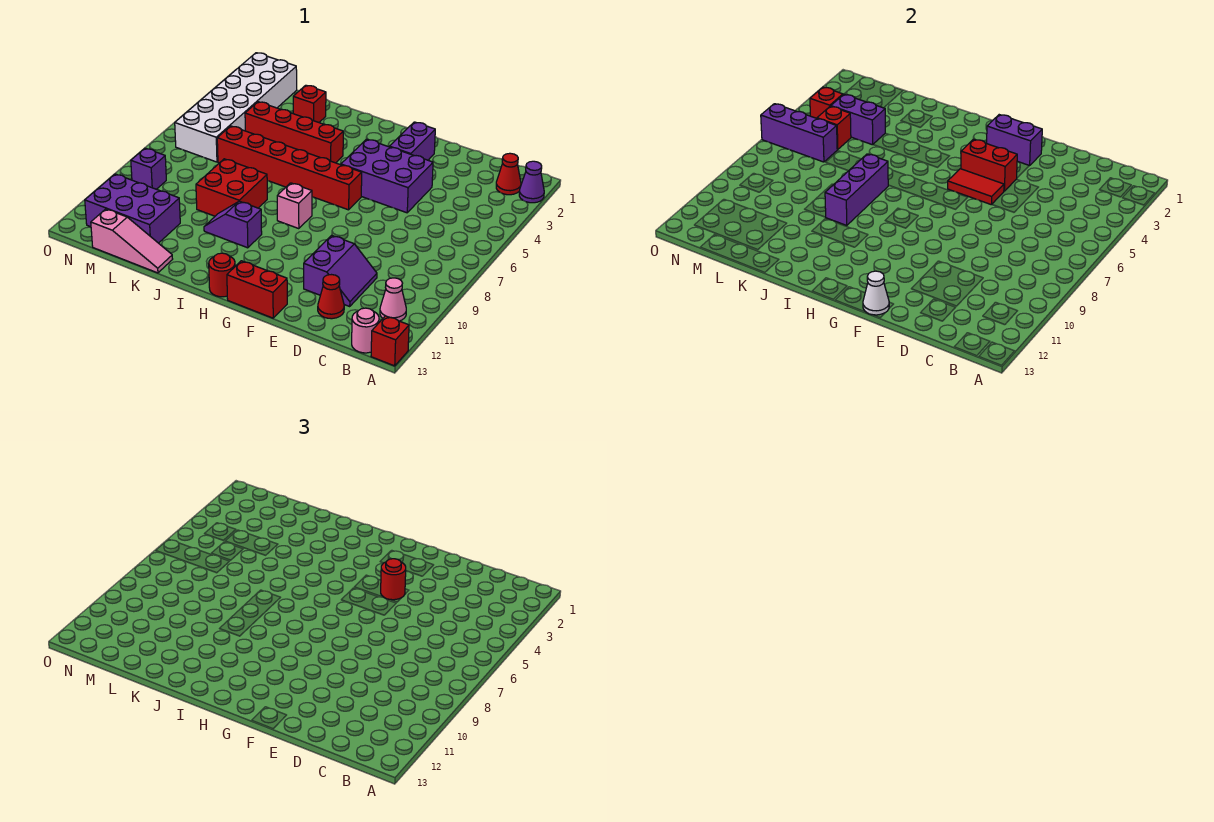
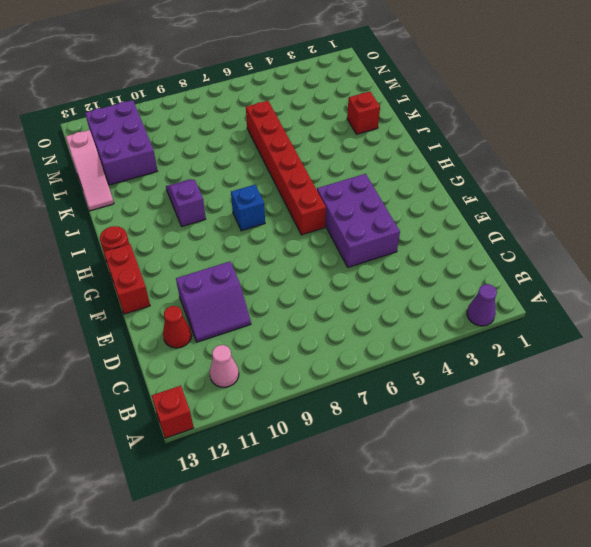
blue 1x1 brick [231,185,265,231] -> pink 1x1 brick [277,183,312,229]
none -> red 1x1 cone [496,153,521,195]
none -> pink 1x1 round brick [352,308,379,353]
none -> purple 1x2 brick [390,122,435,160]
none -> red 1x4 brick [245,102,343,163]

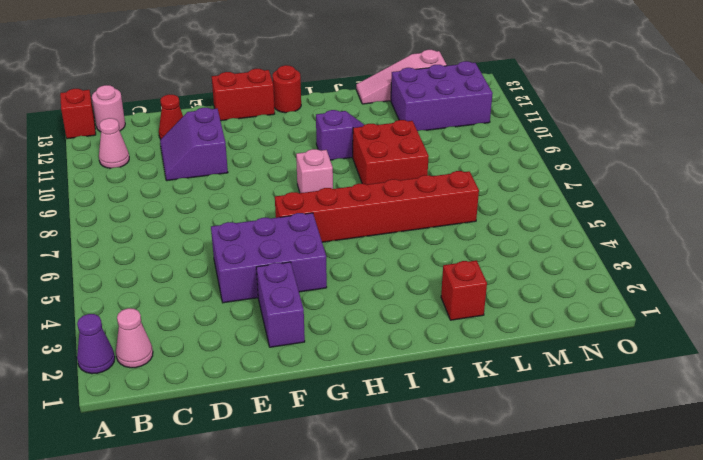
pink 1x1 cone [116,308,153,368] -> red 1x1 cone [496,153,521,195]
none -> red 1x4 brick [245,102,343,163]
none -> white 2x6 brick [175,53,297,162]
none -> purple 1x1 brick [131,148,166,189]
none -> purple 1x2 brick [987,115,1042,166]

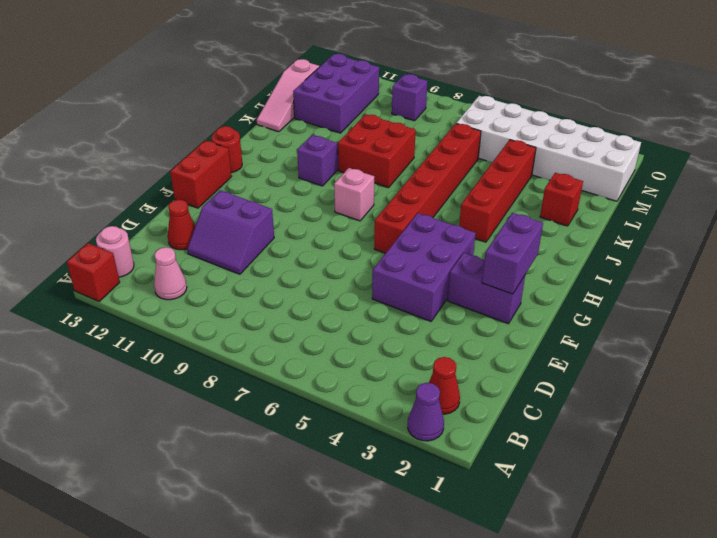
none -> red 1x2 brick [961,139,1017,191]
none -> red 1x2 tile [948,169,1004,204]
none -> white 1x1 cone [863,271,889,315]
none -> purple 1x3 brick [825,154,888,226]

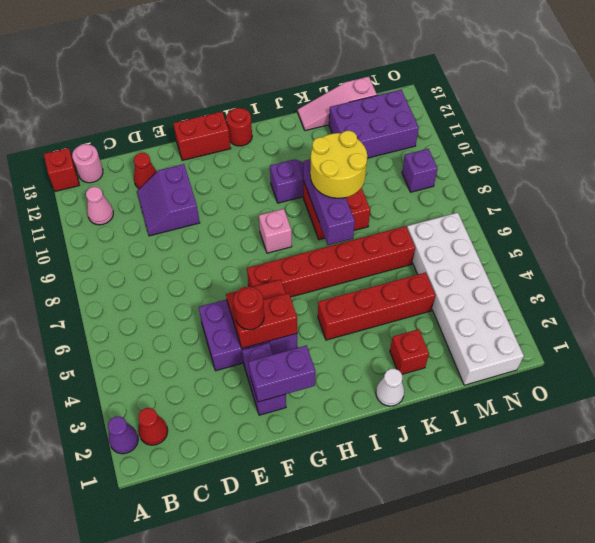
white 1x1 cone [376,369,404,406] -> white 1x1 cone moved to [863,271,889,315]
yellow 2x2 round brick [310,131,367,198] -> none
none -> purple 1x2 brick [831,94,885,145]
none -> red 1x1 brick [817,106,851,150]
none -> purple 1x3 brick [761,104,837,162]
none -> red 1x1 brick [810,87,843,118]

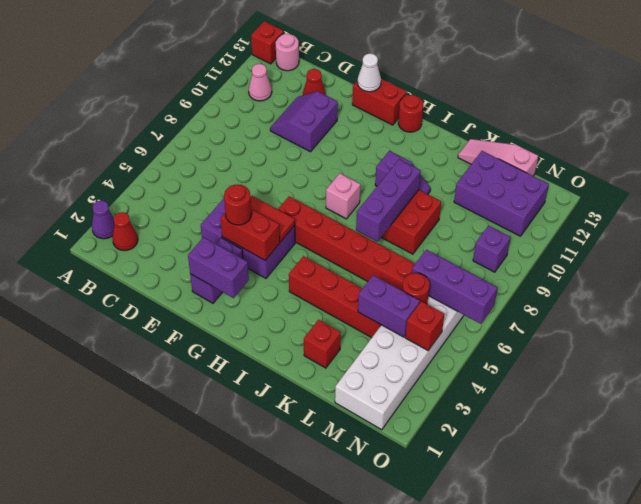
red 1x1 round brick [402,273,430,304] -> red 1x1 brick [817,106,851,150]

